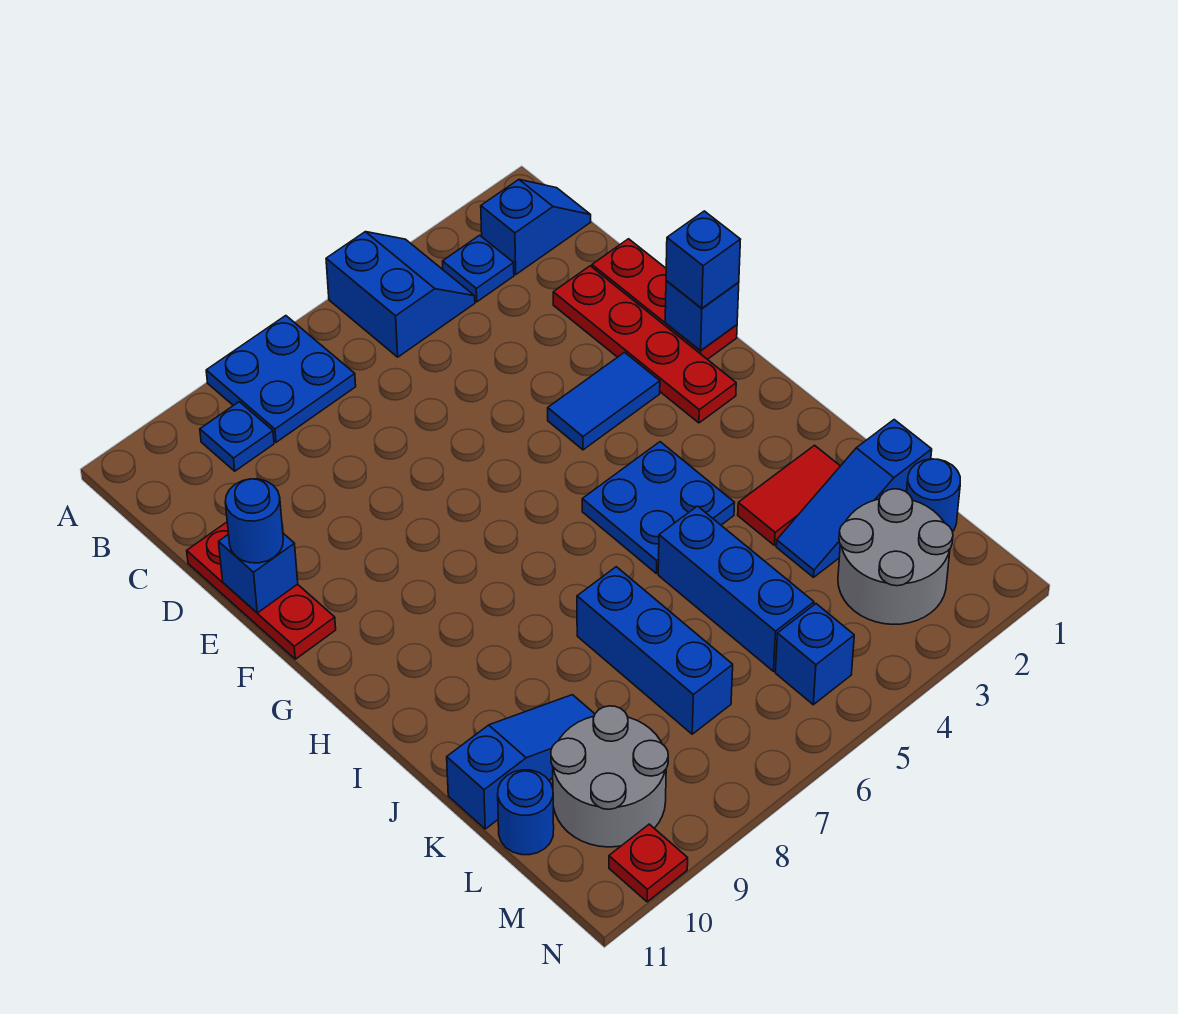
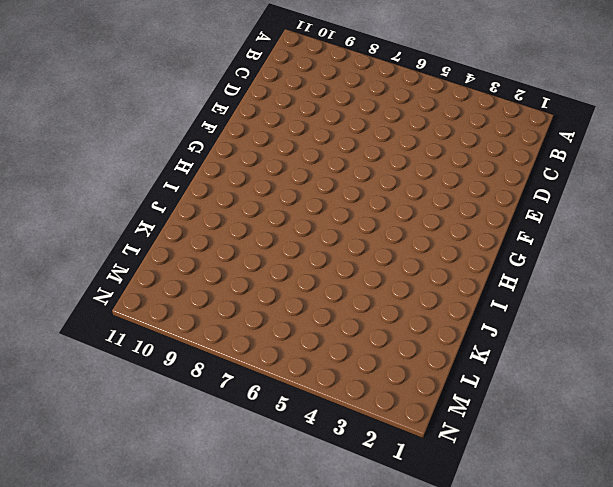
none -> blue 2x2 slope [326,232,475,357]
none -> blue 2x2 plate [206,316,356,442]
none -> blue 1x2 slope [481,180,591,274]

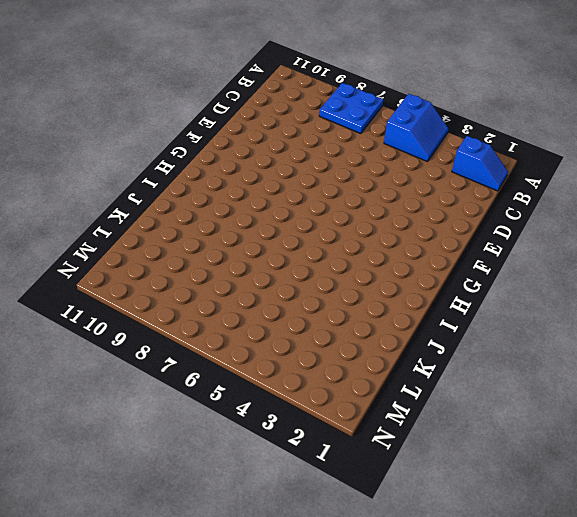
none -> blue 1x1 plate [443,235,514,302]
none -> blue 1x1 plate [200,402,274,471]
none -> red 1x3 plate [592,239,737,359]

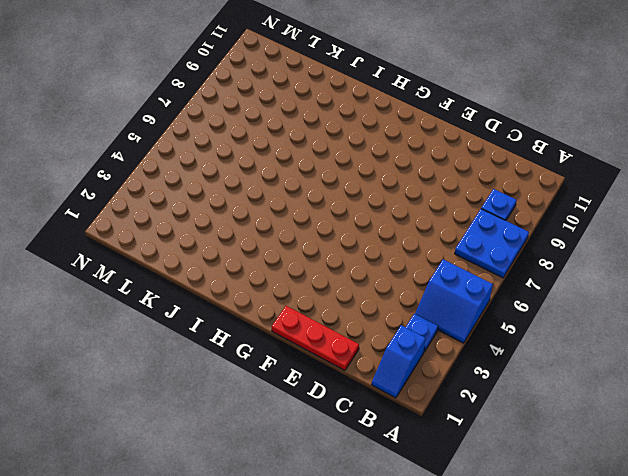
none -> red 1x4 plate [553,266,736,423]
none -> red 1x3 plate [187,522,336,659]
none -> blue 1x2 tile [548,352,660,450]

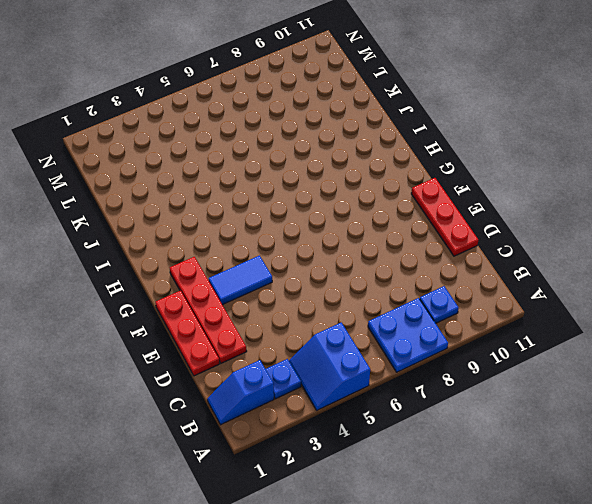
none -> blue 2x2 plate [582,442,734,573]
none -> red 1x2 tile [738,445,840,545]
none -> blue 1x3 brick [658,506,814,671]

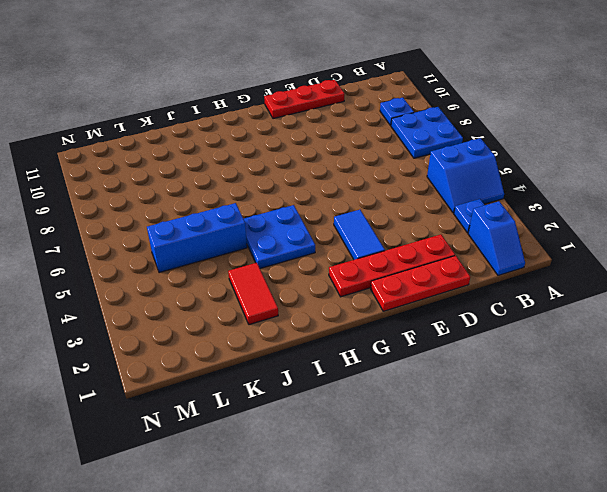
none -> blue 1x3 brick [577,567,733,734]
none -> blue 1x3 slope [776,420,932,577]
none -> blue 1x3 slope [447,695,595,829]

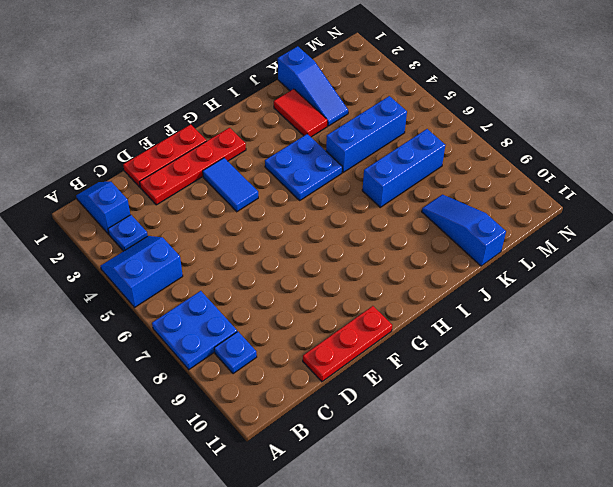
none -> blue 1x1 round brick [907,459,960,532]
none -> grey 2x2 round brick [838,489,953,624]
none -> grey 2x2 round brick [551,706,668,847]

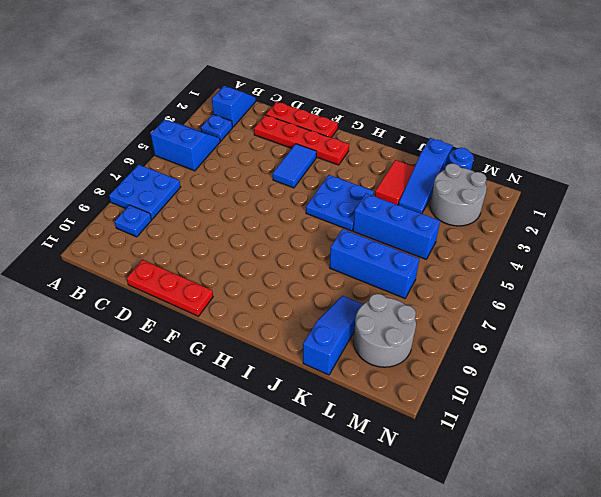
none -> blue 1x1 round brick [498,770,554,855]
none -> blue 1x1 brick [775,604,854,705]
none -> red 1x1 plate [609,824,688,902]

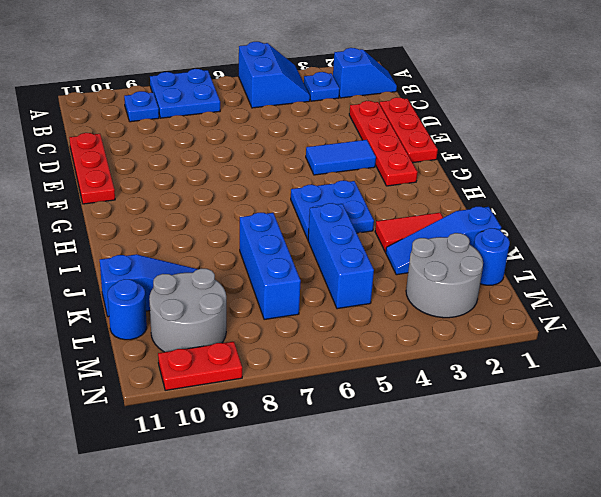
red 1x2 plate [158,342,242,390] -> red 1x1 plate [609,824,688,902]
none -> blue 1x1 brick [775,604,854,705]
none -> blue 1x1 brick [219,533,298,613]
none -> blue 1x1 brick [665,281,739,350]

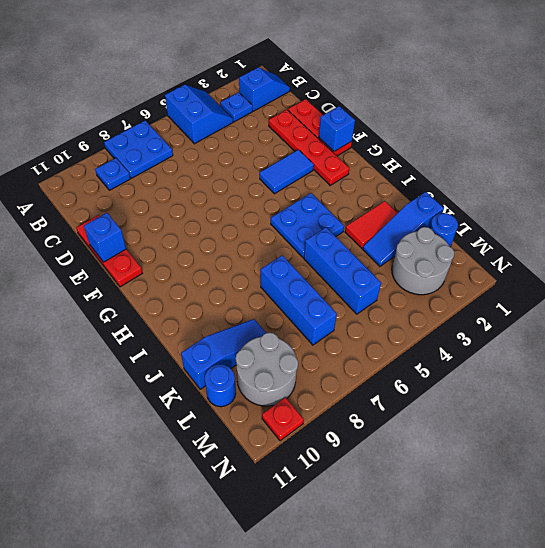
none -> blue 1x1 brick [775,604,854,705]
none -> blue 1x1 round brick [225,479,283,563]
none -> blue 1x1 brick [666,211,741,308]

